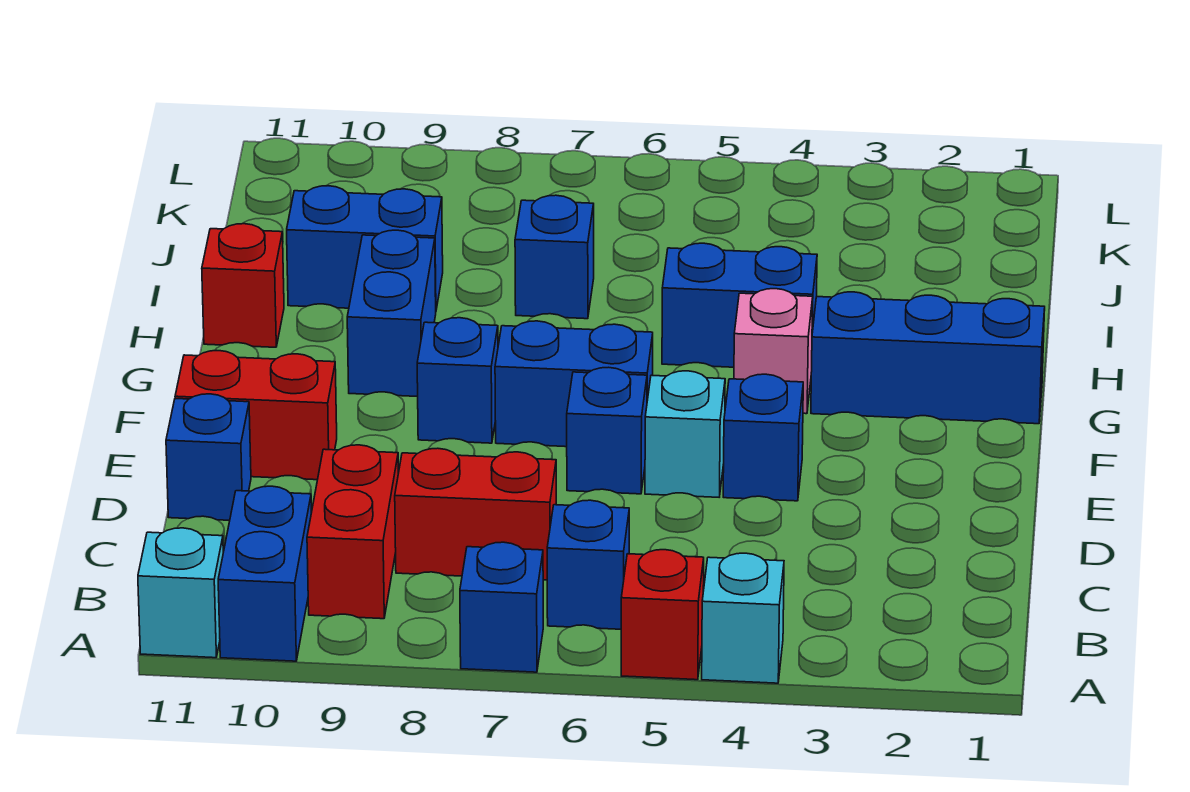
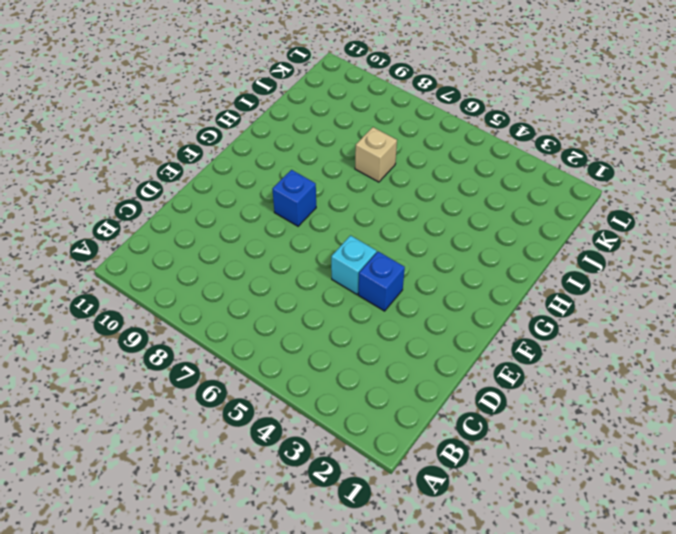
tan 1x1 brick [355,127,397,182] -> blue 1x1 brick [515,195,594,319]
none -> cyan 1x1 brick [702,553,784,683]
none -> red 1x1 brick [621,550,704,680]
none -> blue 1x1 brick [460,542,543,672]

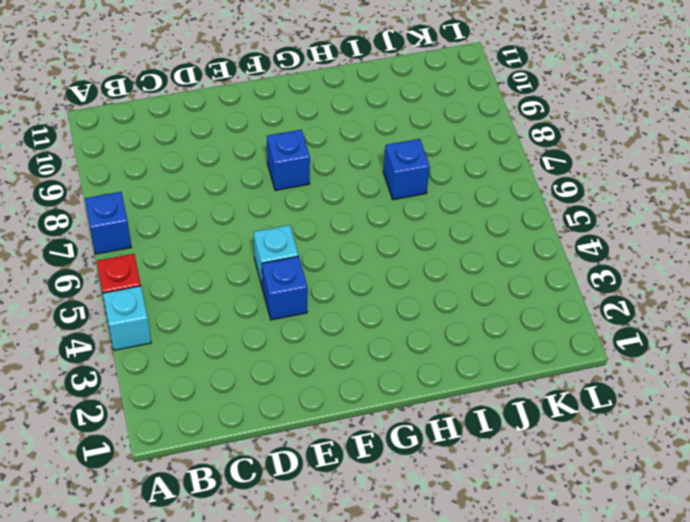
none -> blue 1x2 brick [218,486,312,661]
none -> cyan 1x1 brick [138,528,223,658]
none -> blue 1x1 brick [547,500,629,629]

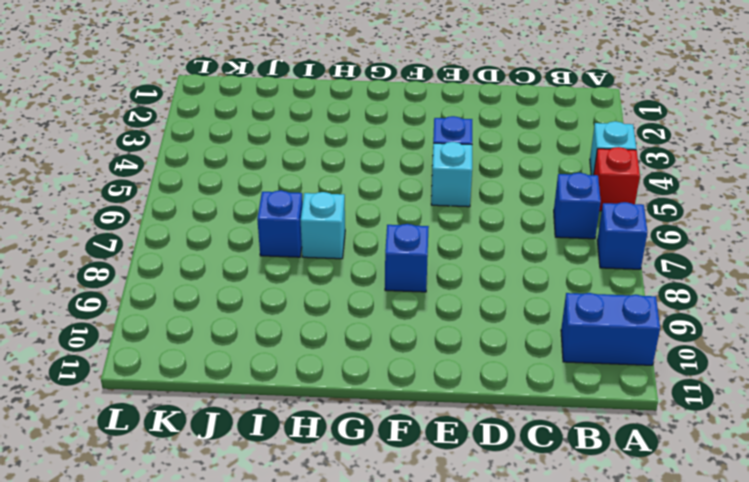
cyan 1x1 brick [301,192,345,259] -> cyan 1x1 brick moved to [138,528,223,658]
none -> red 1x2 brick [307,445,398,619]
none -> red 1x2 brick [395,448,556,580]
none -> blue 1x1 brick [166,394,251,520]

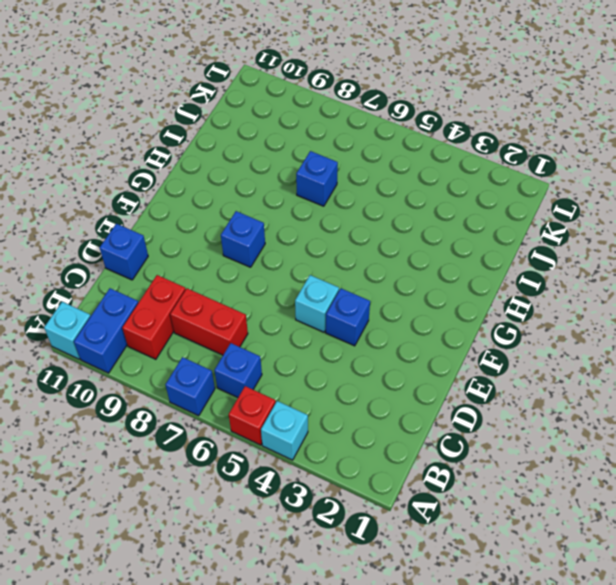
none -> blue 1x1 brick [567,367,647,494]
none -> red 1x2 brick [175,351,337,480]
none -> blue 1x2 brick [495,321,653,447]

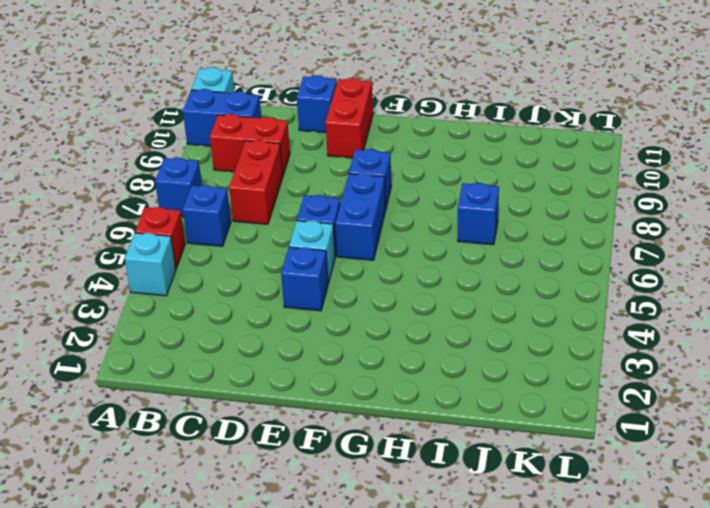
none -> blue 1x3 brick [811,292,1045,424]
none -> pink 1x1 brick [734,289,813,414]
none -> blue 1x2 brick [347,230,436,397]

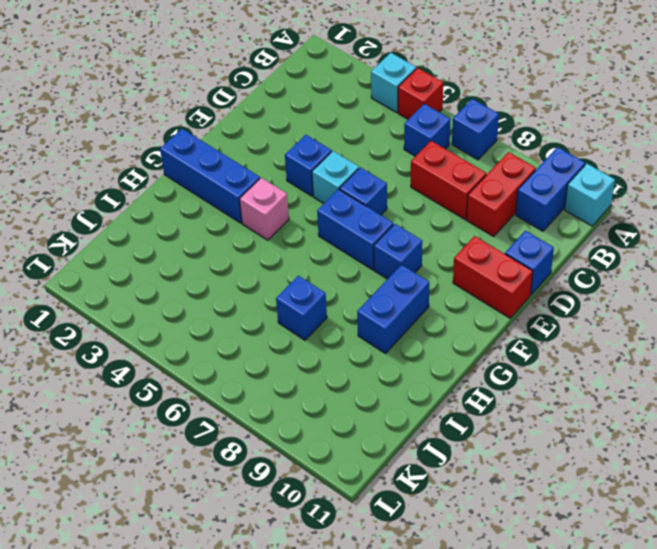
none -> blue 1x2 brick [662,243,817,367]
none -> red 1x1 brick [202,224,284,347]
none -> blue 1x2 brick [287,186,443,309]

